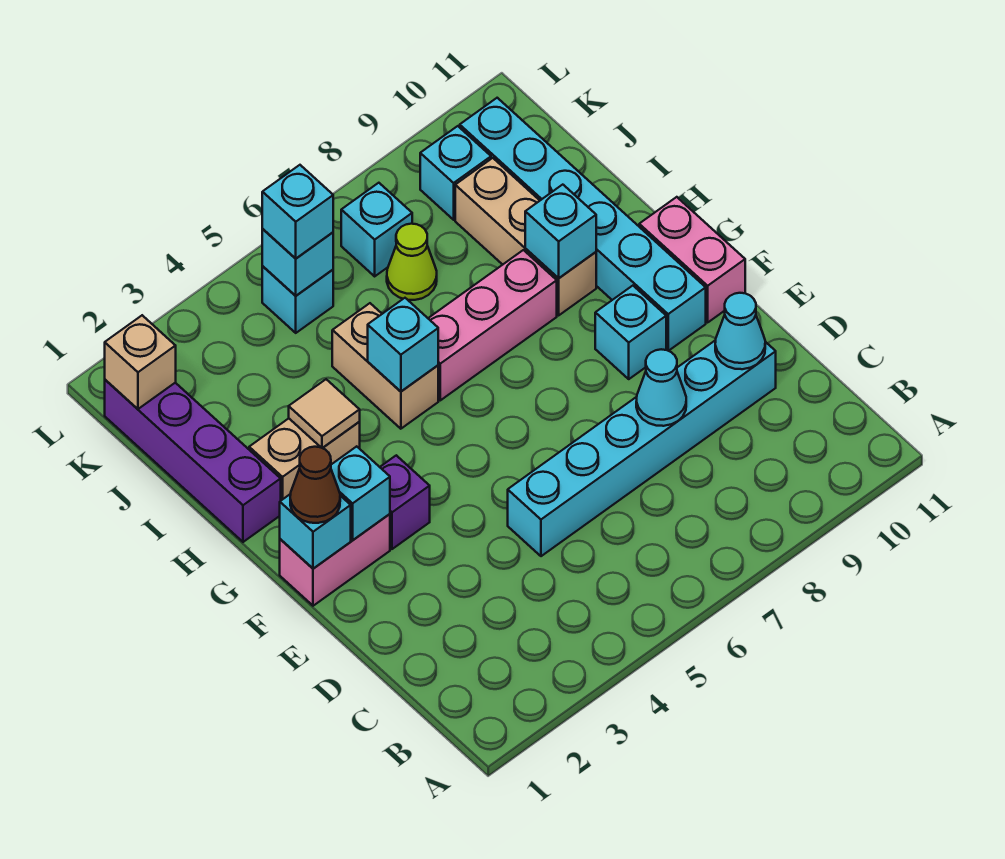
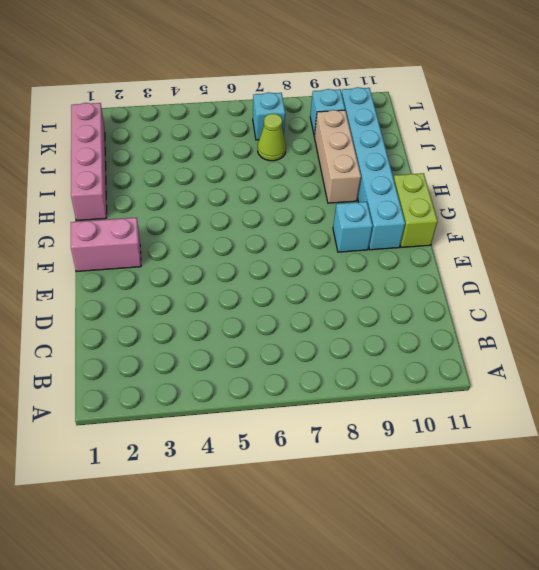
lime 1x2 brick [394,173,438,248] -> pink 1x2 brick [639,197,745,322]
pink 1x4 brick [71,103,107,221] -> purple 1x4 brick [105,380,281,542]
none -> cyan 1x6 brick [508,340,776,556]
none -> purple 1x1 brick [380,455,430,549]
none -> tan 1x2 brick [249,418,360,500]

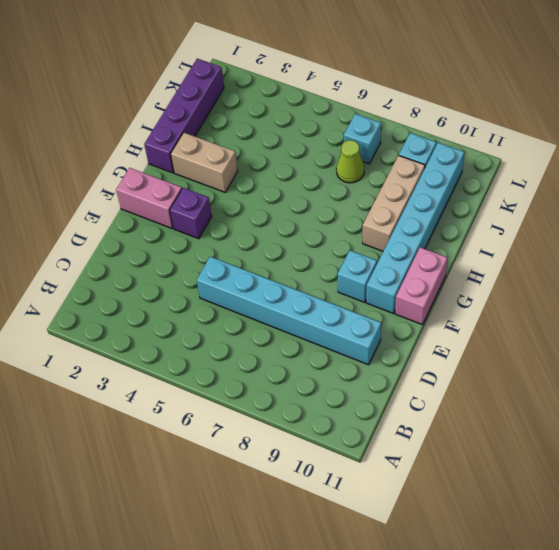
none -> tan 1x2 brick [332,303,438,429]
none -> pink 1x3 brick [428,250,557,400]
none -> cyan 1x1 brick [262,266,333,333]

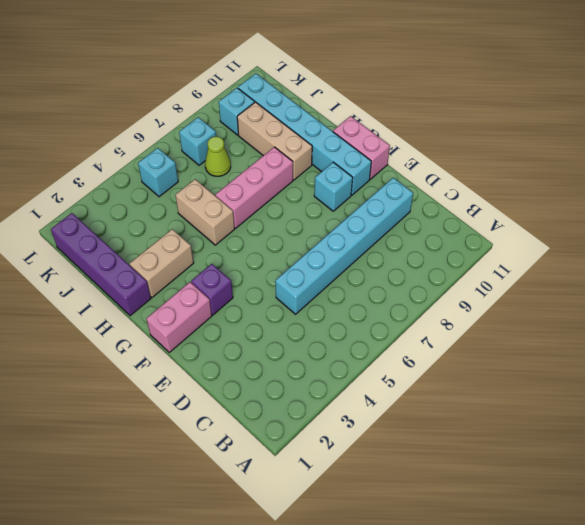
none -> cyan 1x1 cone [636,349,686,426]
none -> cyan 1x1 cone [715,293,765,369]
none -> cyan 1x1 brick [280,494,351,569]

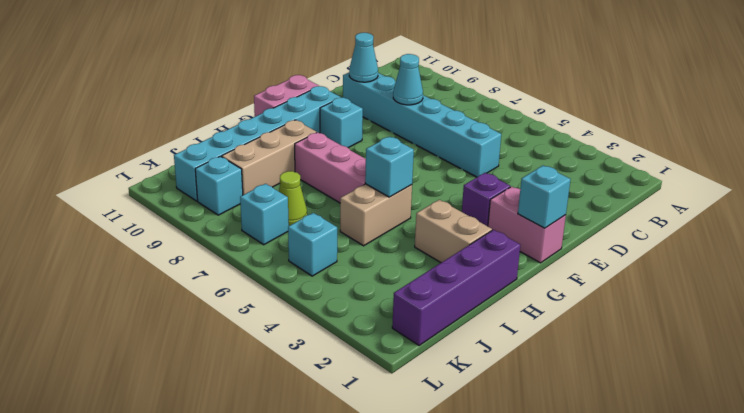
none -> cyan 1x1 brick [331,446,390,540]
none -> tan 1x1 tile [289,379,360,448]
none -> cyan 1x1 brick [525,185,596,278]

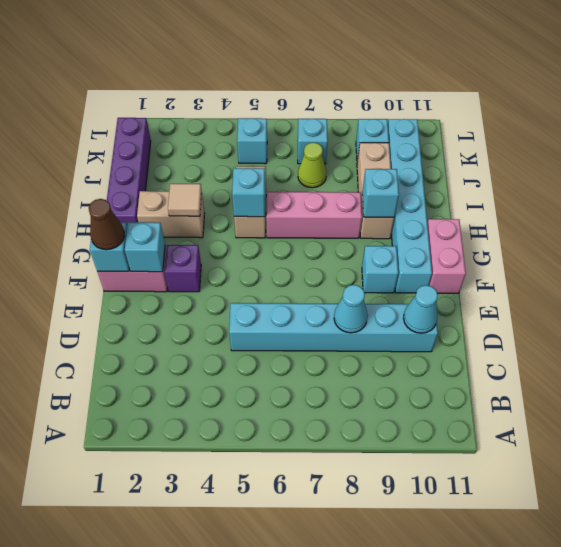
none -> tan 1x1 brick [105,315,176,409]
none -> cyan 1x1 brick [262,229,333,296]
none -> cyan 1x1 brick [262,165,333,259]

